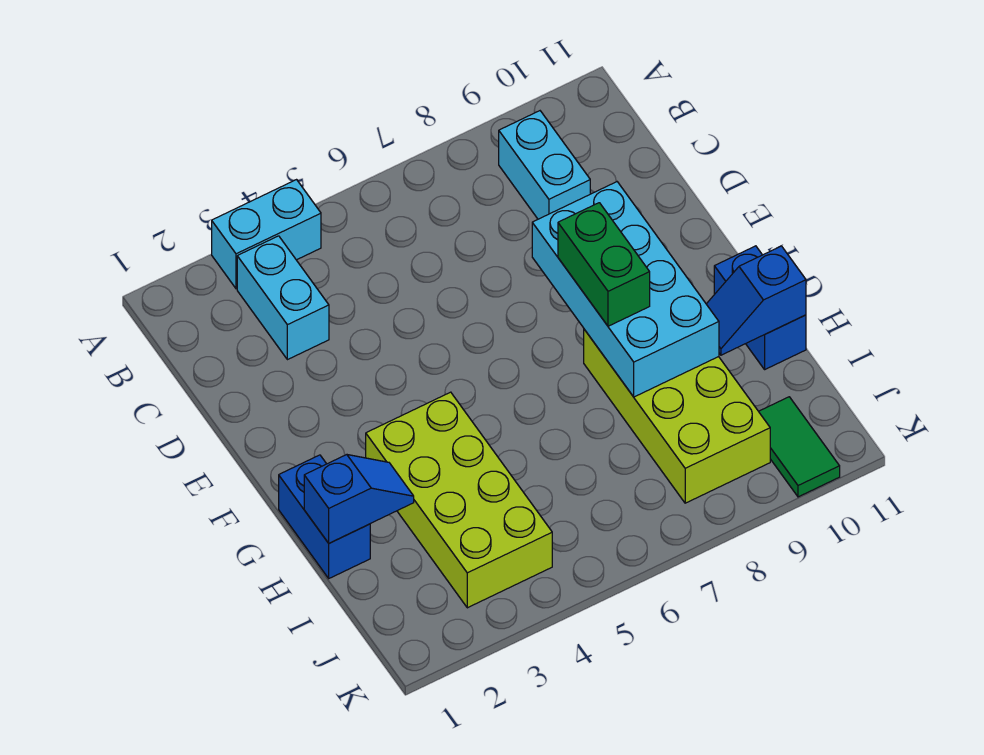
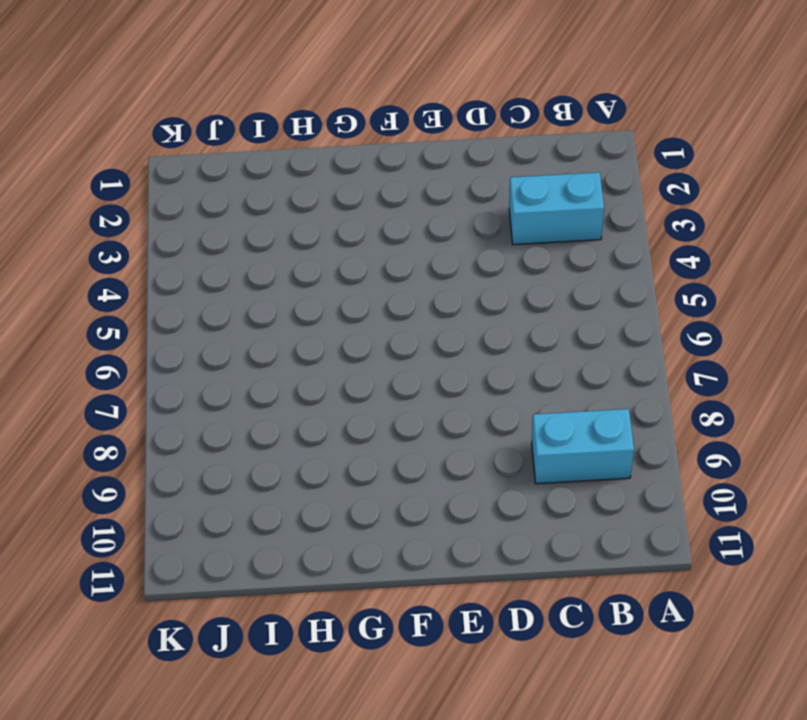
none -> cyan 1x2 brick [212,180,321,289]
none -> blue 1x2 brick [279,455,370,578]
none -> lime 2x4 brick [366,392,552,608]

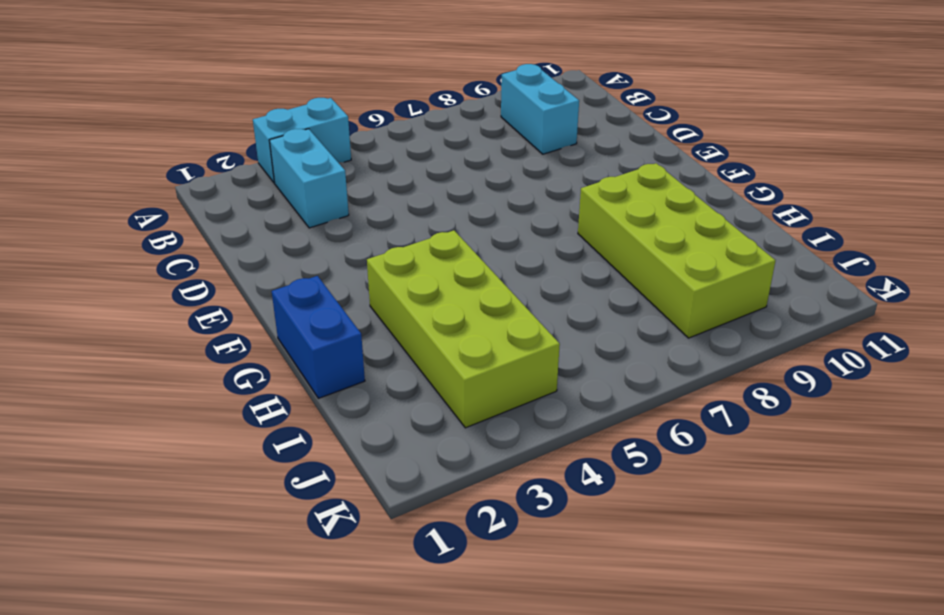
none -> blue 1x2 brick [714,246,806,369]
none -> green 1x2 tile [759,397,840,497]
none -> cyan 2x4 brick [532,182,719,397]

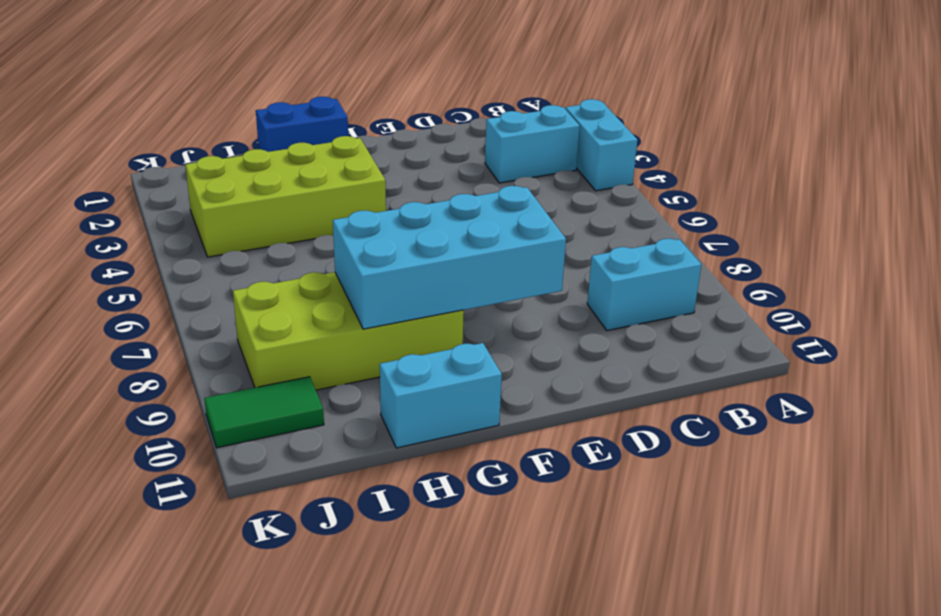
cyan 1x2 brick [380,343,502,448] -> blue 1x2 brick [714,246,806,369]
none -> blue 1x2 slope [304,455,414,543]
none -> blue 1x2 slope [707,246,806,355]
none -> green 1x2 brick [558,203,650,326]

